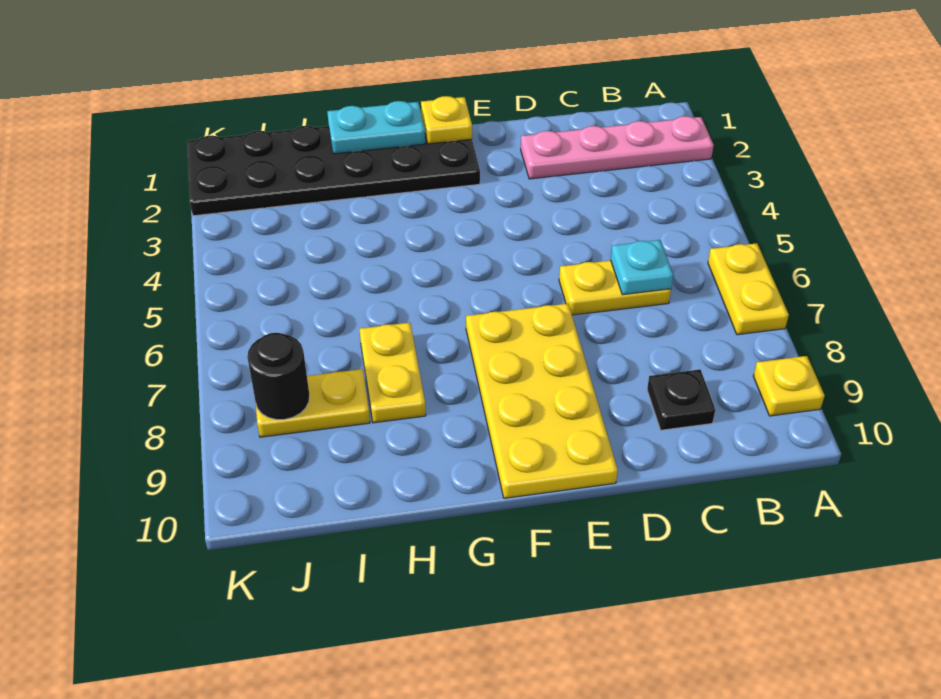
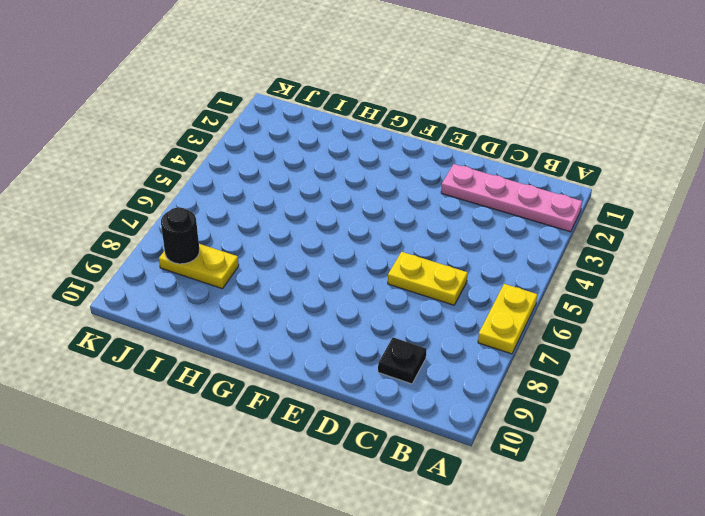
none -> yellow 1x1 plate [753,356,825,416]
none -> yellow 2x4 plate [466,304,618,498]
none -> black 2x6 plate [187,126,480,216]

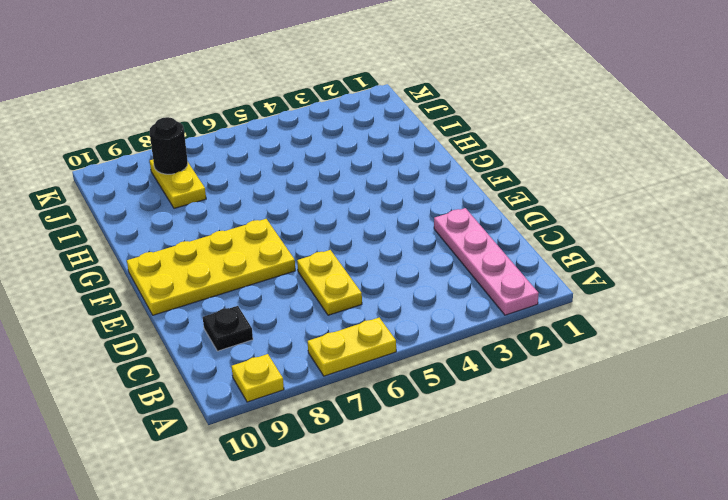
none -> black 2x6 plate [187,126,480,216]
none -> yellow 1x2 plate [360,323,426,423]
none -> cyan 1x1 plate [611,240,673,295]

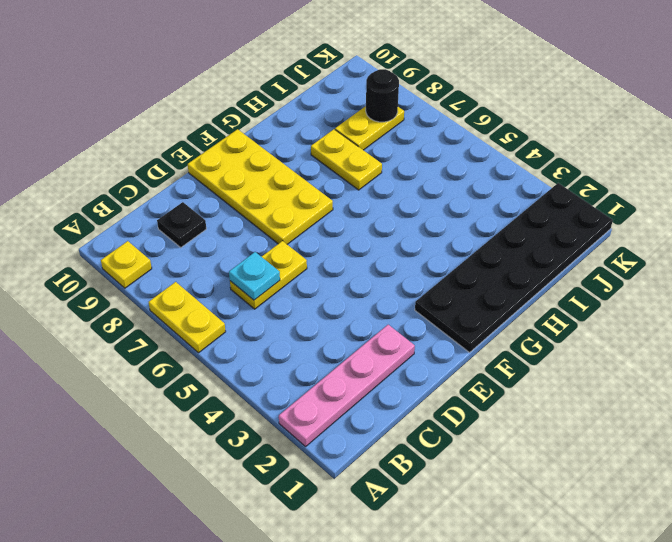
none -> yellow 1x1 plate [421,96,472,144]
none -> cyan 1x2 plate [327,101,425,154]

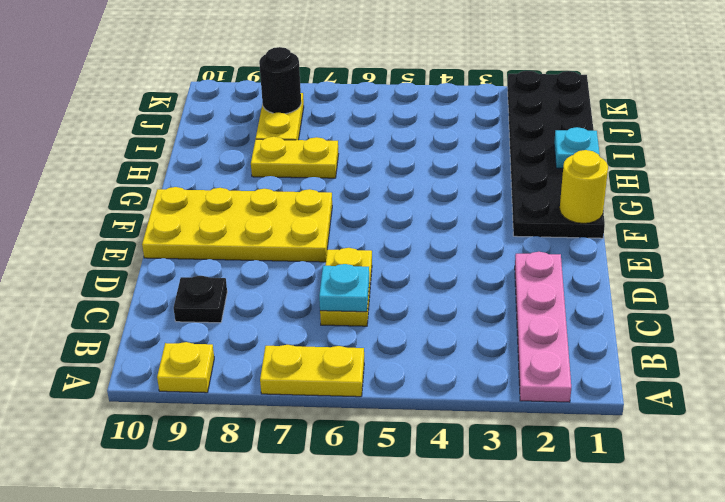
yellow 1x1 round brick [560,150,608,223] -> yellow 1x1 plate [421,96,472,144]
cyan 1x1 plate [554,127,600,168] -> cyan 1x2 plate [327,101,425,154]

